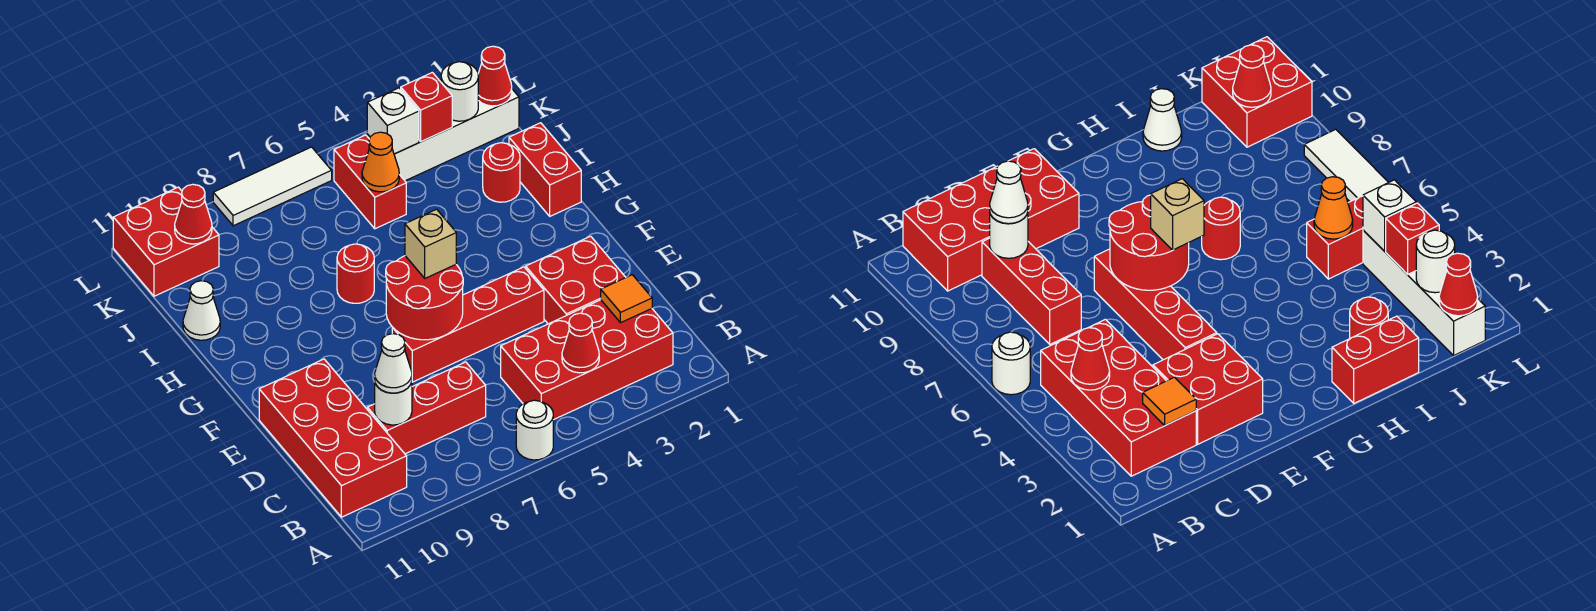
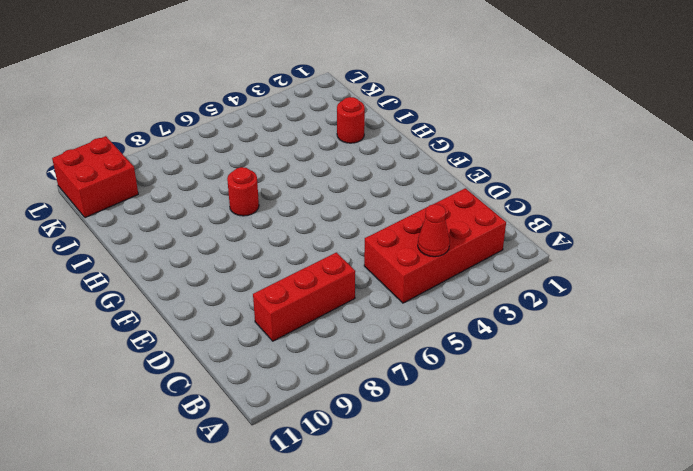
none -> white 1x1 round brick [516,400,553,460]
none -> red 2x4 brick [259,359,407,517]
none -> red 2x2 brick [526,236,626,324]

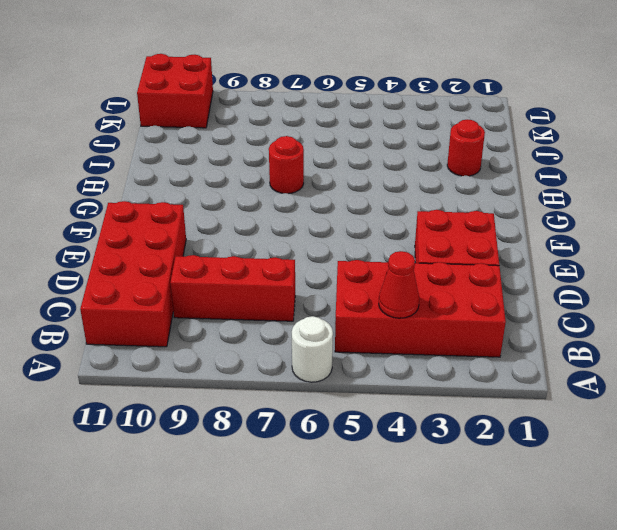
none -> red 1x4 brick [392,267,544,382]
none -> red 1x2 brick [509,123,581,216]
none -> white 1x1 cone [183,281,220,340]

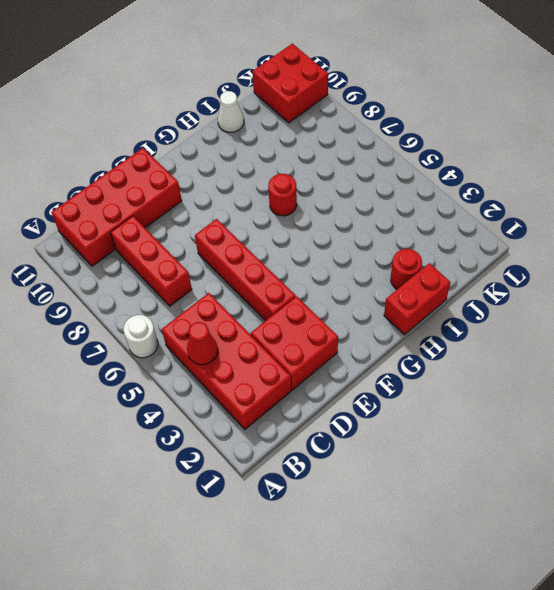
none -> red 1x2 brick [334,135,406,229]
none -> white 1x4 brick [367,89,519,181]
none -> white 1x3 tile [213,147,332,226]

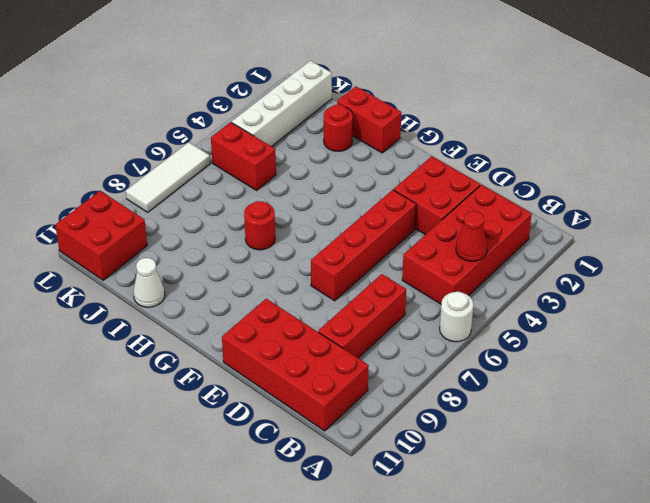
none -> orange 1x1 tile [601,275,652,323]
none -> white 1x1 round brick [375,382,412,425]
none -> red 2x2 round brick [386,256,463,340]

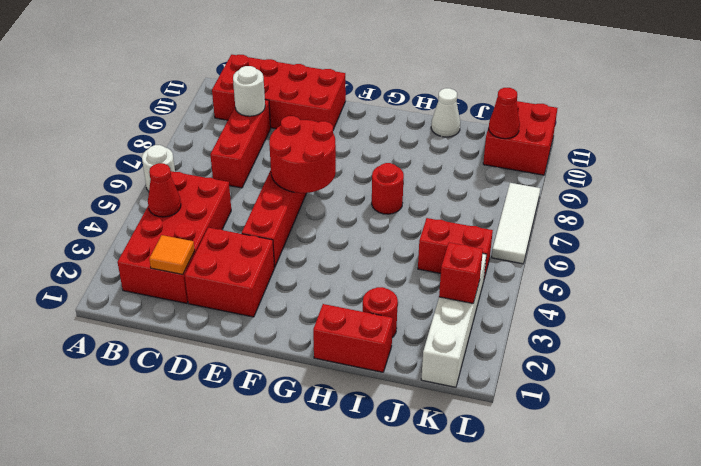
none -> orange 1x1 cone [362,132,399,192]
none -> red 1x1 cone [478,46,512,106]
none -> white 1x1 round brick [441,62,478,121]

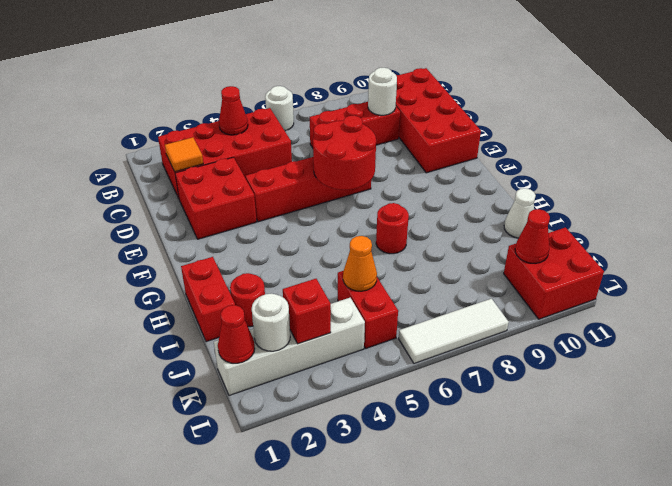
none -> white 1x1 brick [367,88,419,154]
none -> white 1x1 cone [375,334,412,393]
none -> tan 1x1 brick [405,209,456,278]

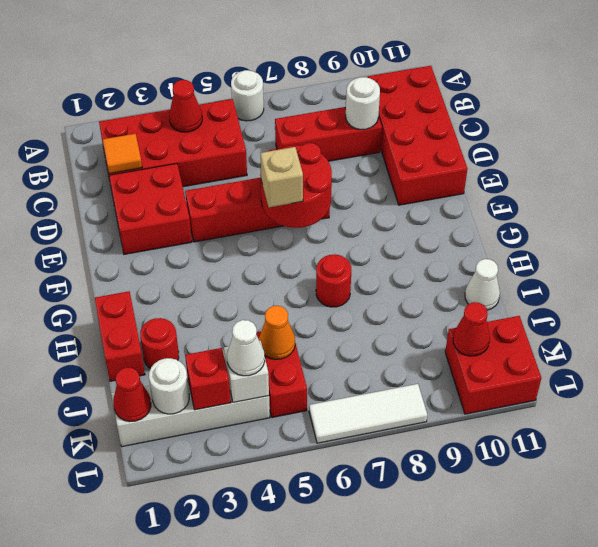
white 1x1 cone [227,320,265,376] -> white 1x1 cone moved to [375,334,412,393]

